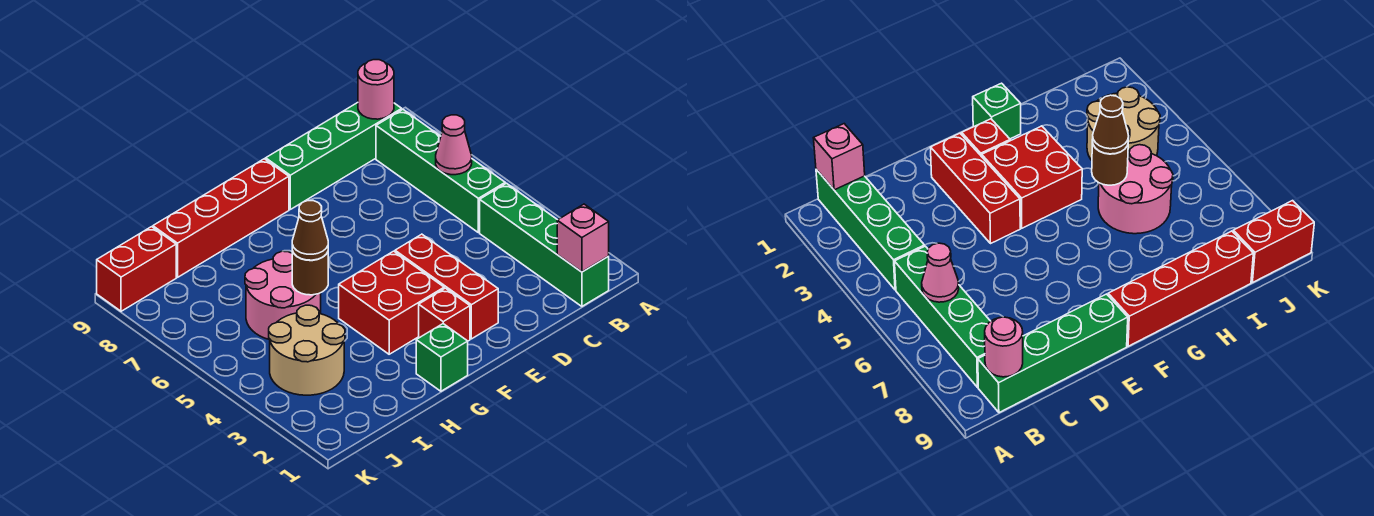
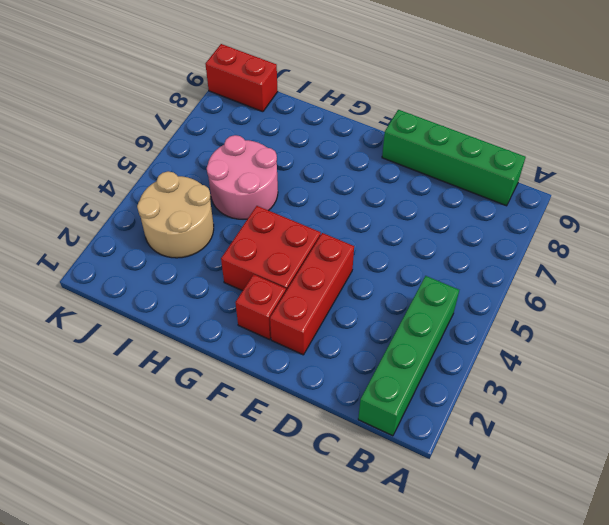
none -> green 1x4 brick [376,110,505,233]
none -> red 1x4 brick [153,159,289,277]
none -> green 1x1 brick [416,324,468,391]

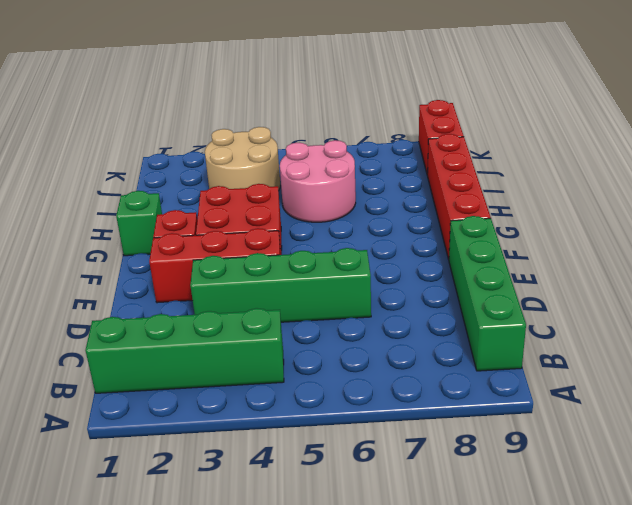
green 1x4 brick [190,248,371,322] -> green 1x4 brick moved to [376,110,505,233]
none -> pink 1x1 brick [557,204,609,272]
none -> pink 1x1 cone [436,115,472,175]
none -> pink 1x1 round brick [358,60,394,119]

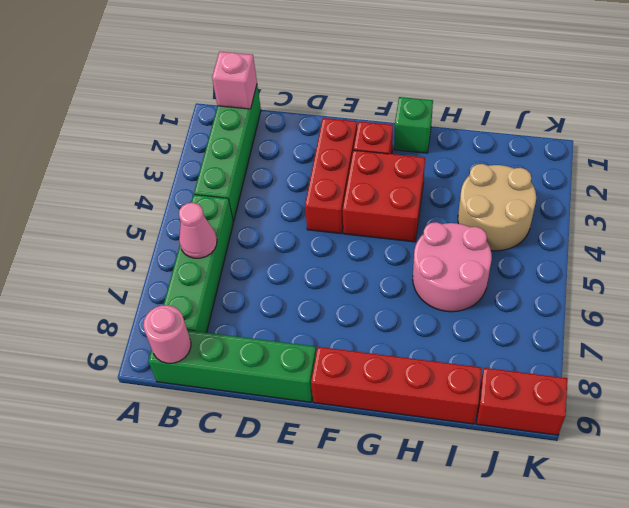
none -> brown 1x1 round brick [292,251,328,295]
none -> brown 1x1 cone [292,201,328,260]

